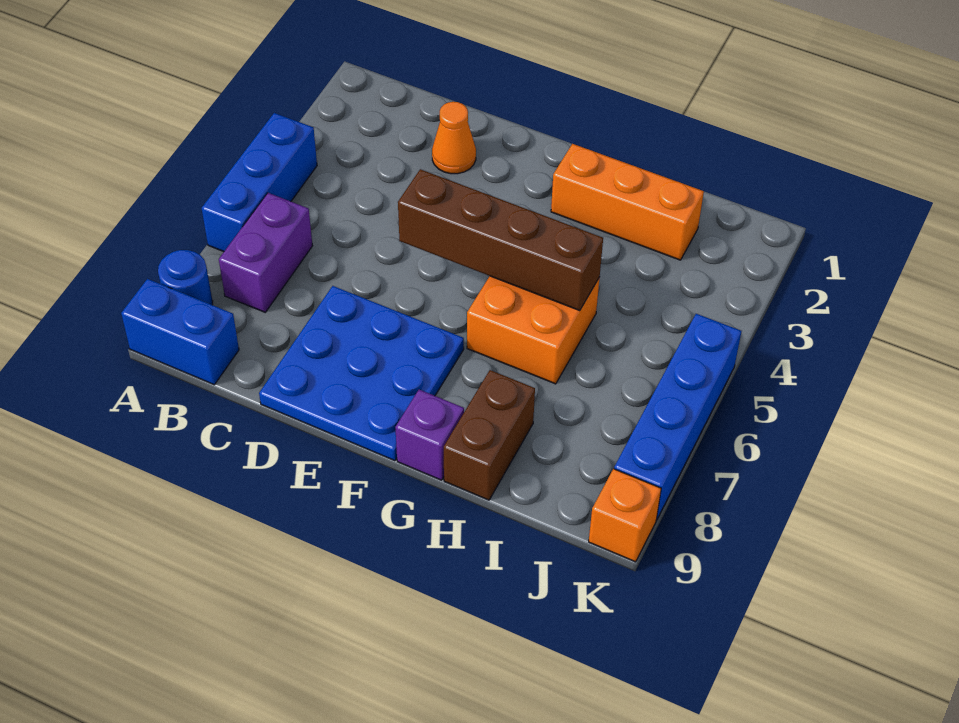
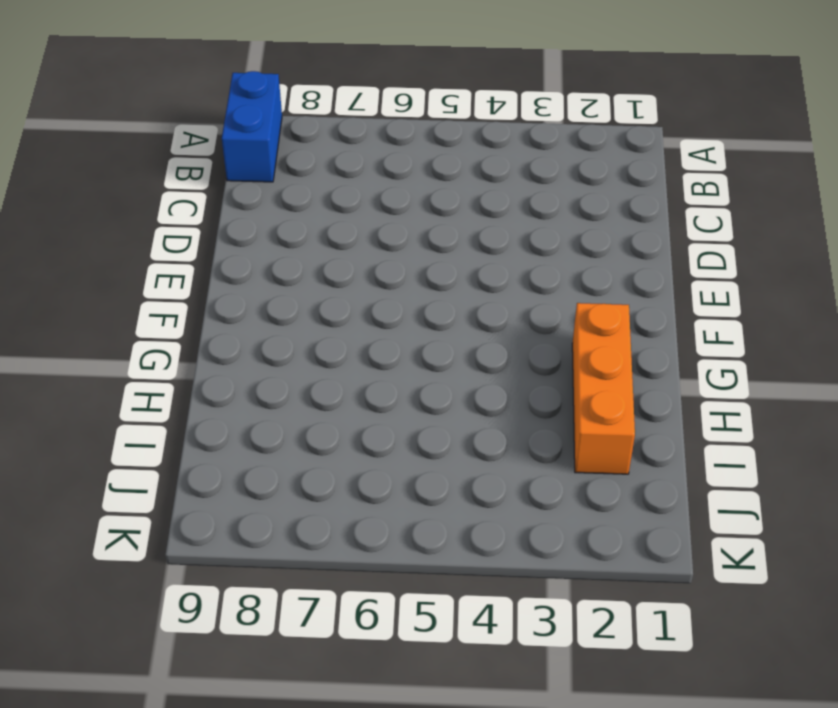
none -> blue 1x3 brick [202,113,317,252]
none -> blue 1x1 round brick [158,250,213,305]
none -> purple 1x2 brick [219,193,312,312]

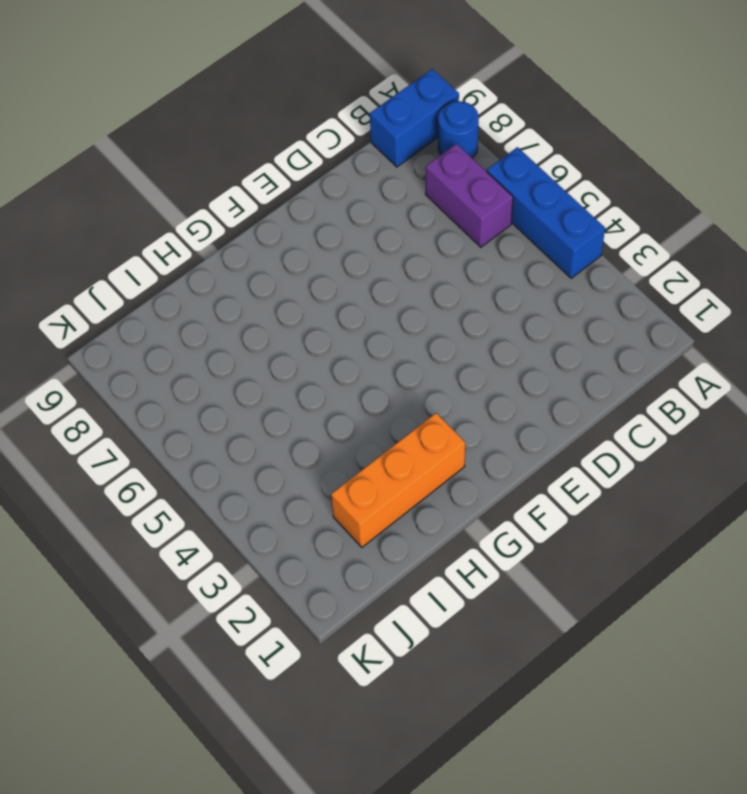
none -> orange 1x1 cone [432,102,476,174]
none -> blue 3x3 plate [259,286,464,461]
none -> orange 2x2 brick [467,276,600,384]

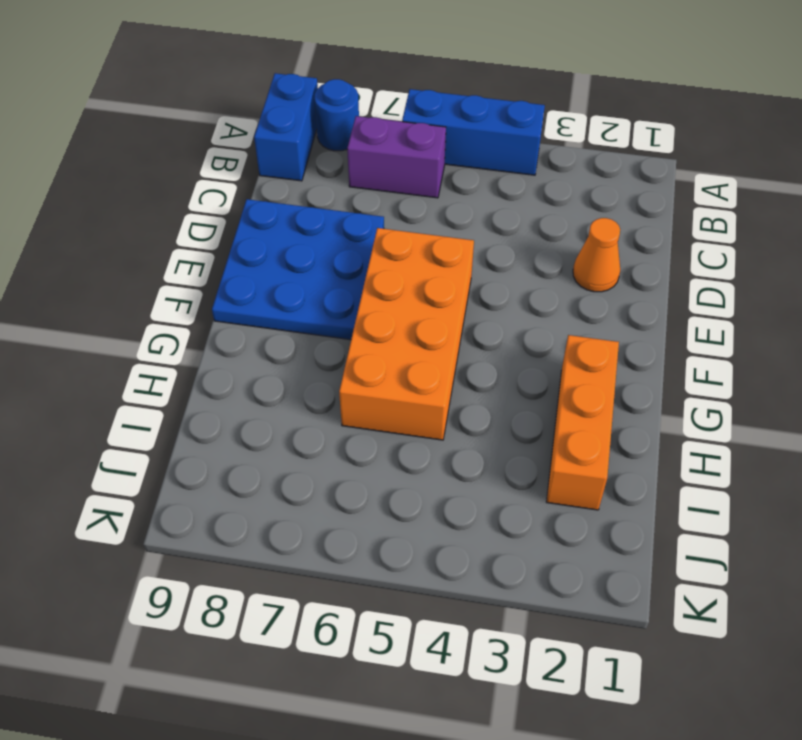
orange 2x4 brick [339,228,474,440] -> orange 2x2 brick [467,276,600,384]
none -> purple 1x1 brick [395,390,464,480]
none -> brown 1x2 brick [444,370,535,500]
none -> blue 1x4 brick [614,314,741,520]

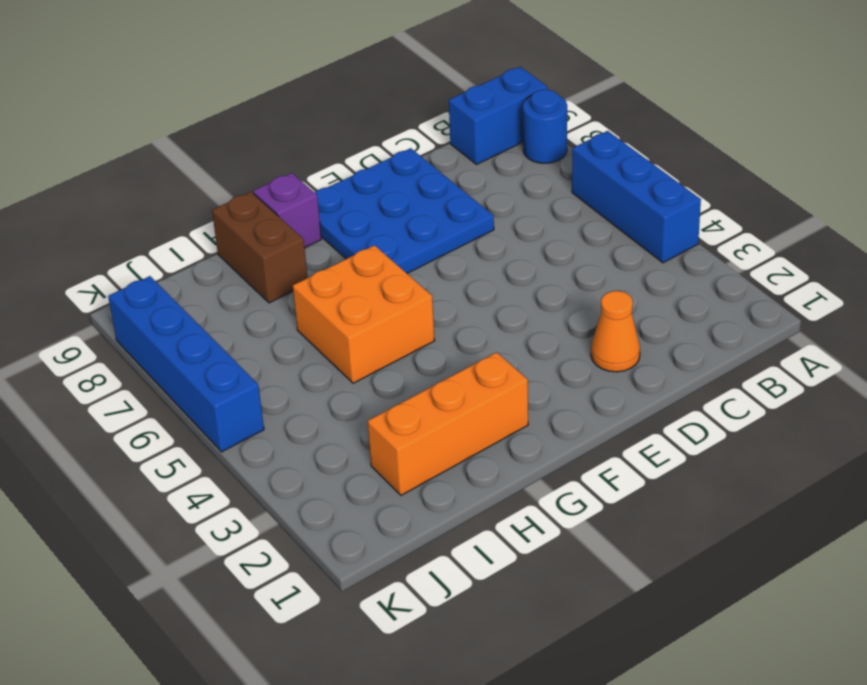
none -> purple 1x2 brick [219,193,312,312]
none -> orange 1x1 brick [589,469,661,562]
none -> brown 1x4 brick [398,169,603,311]

